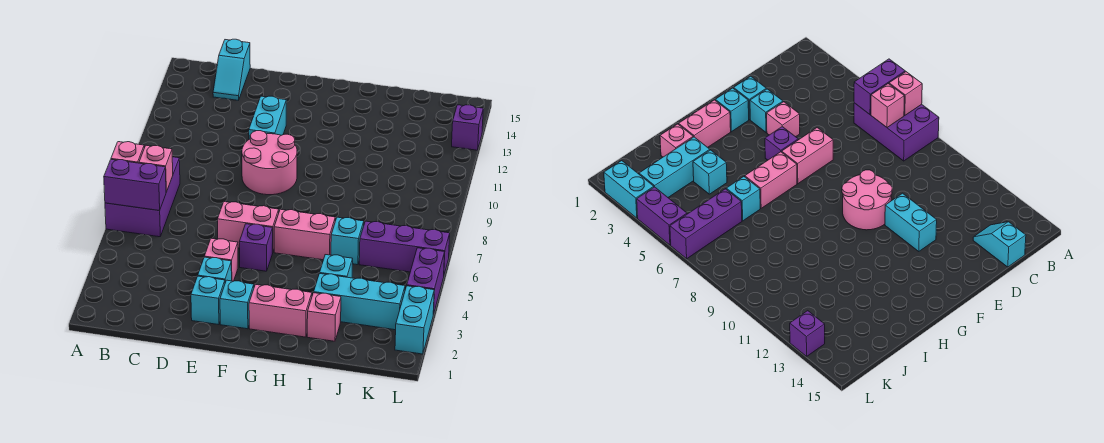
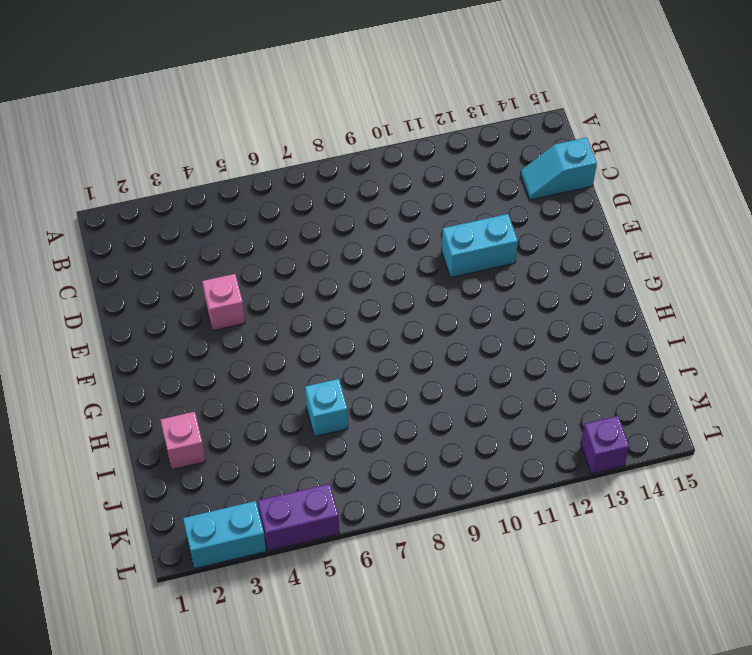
none -> purple 2x3 brick [105,157,180,237]
none -> cyan 1x1 brick [191,276,225,325]
none -> cyan 1x1 brick [198,257,232,282]

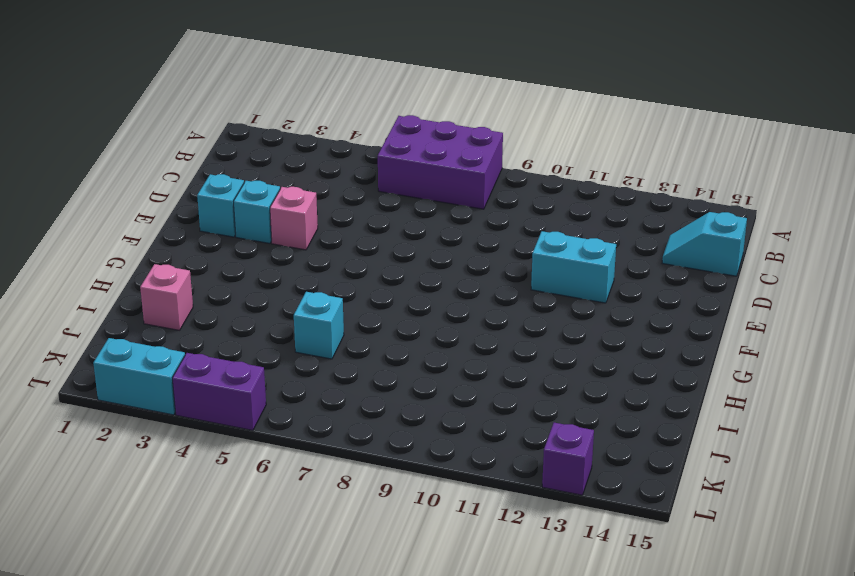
none -> pink 1x2 brick [217,202,279,251]
none -> pink 2x2 round brick [242,131,297,195]
none -> cyan 1x1 brick [220,280,254,329]

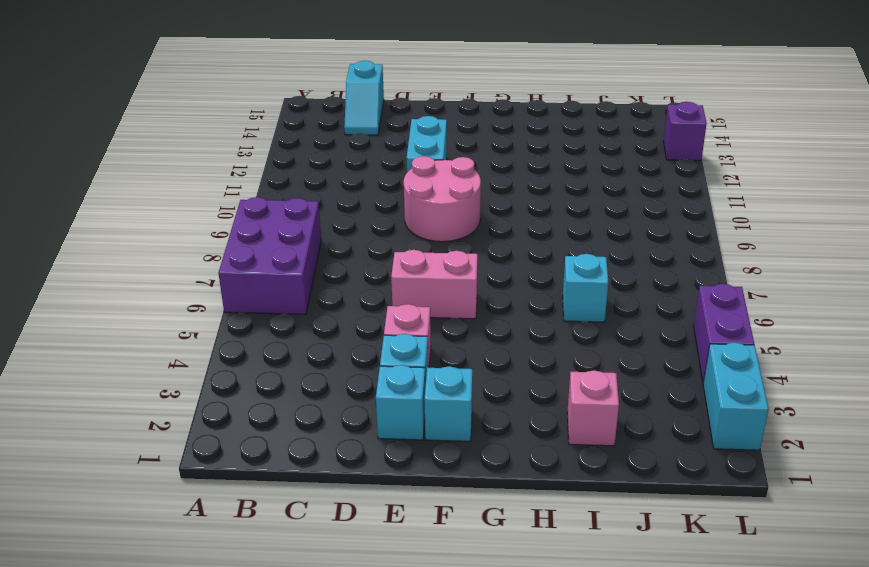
none -> purple 1x1 brick [239,224,273,271]
none -> pink 1x2 brick [249,284,312,337]
none -> pink 1x2 brick [274,209,335,260]

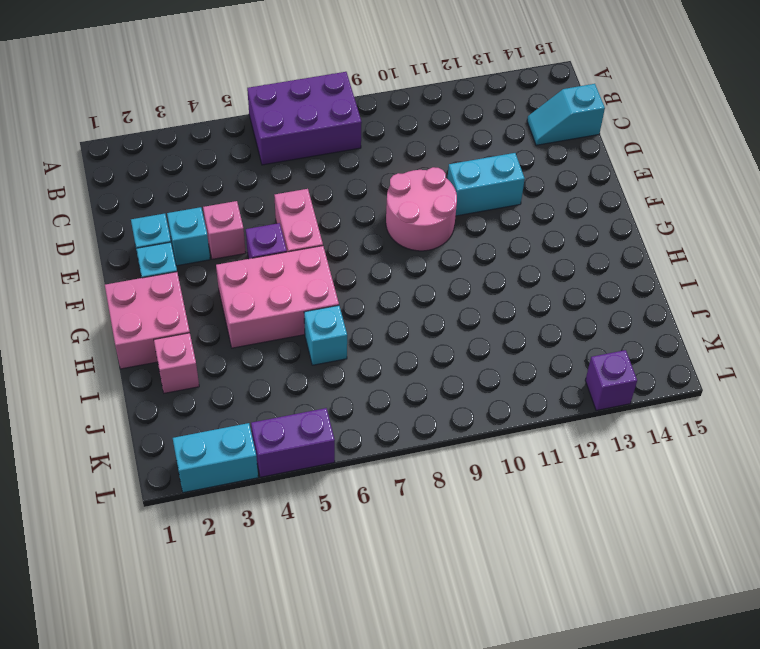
pink 2x2 brick [105,272,190,369] -> pink 1x2 brick [249,284,312,337]
pink 2x3 brick [216,246,339,348] -> pink 1x2 brick [274,209,335,260]
none -> cyan 1x3 brick [314,273,405,330]
none -> cyan 1x1 brick [320,255,353,278]
none -> purple 1x3 brick [359,221,450,274]

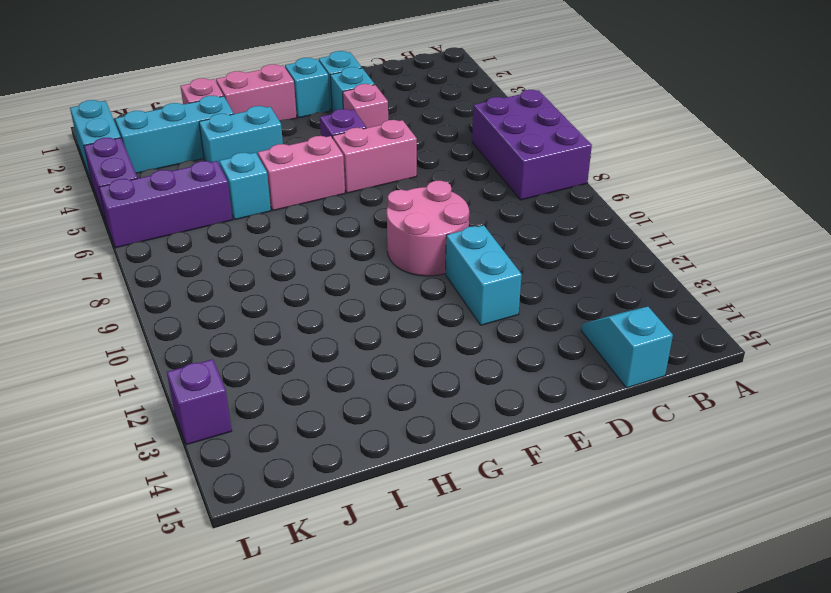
cyan 1x2 brick [199,106,283,165] -> cyan 1x1 brick [320,255,353,278]
none -> purple 1x2 brick [104,159,166,211]
none -> pink 1x1 brick [111,142,144,163]
none -> pink 1x1 brick [139,145,173,192]

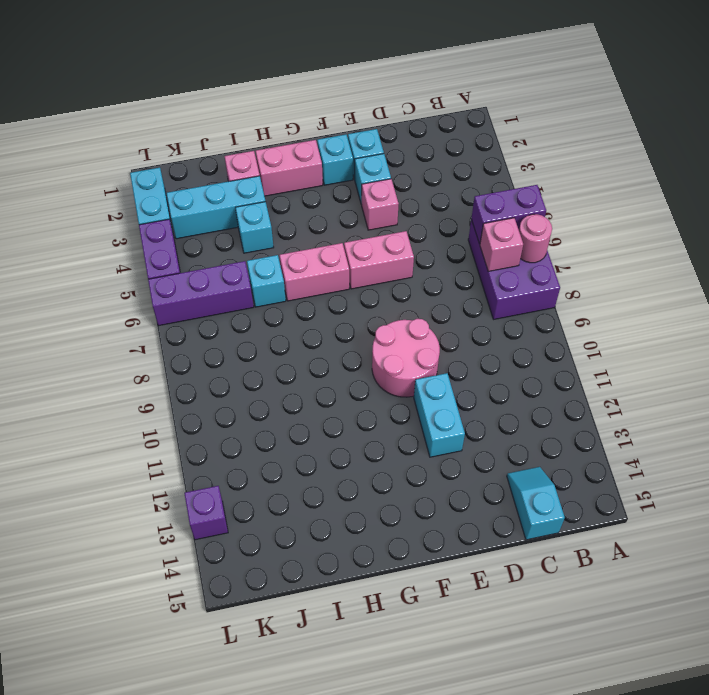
pink 1x1 round brick [519,214,552,263] -> pink 1x1 brick [111,142,144,163]
none -> purple 1x1 brick [239,224,273,271]

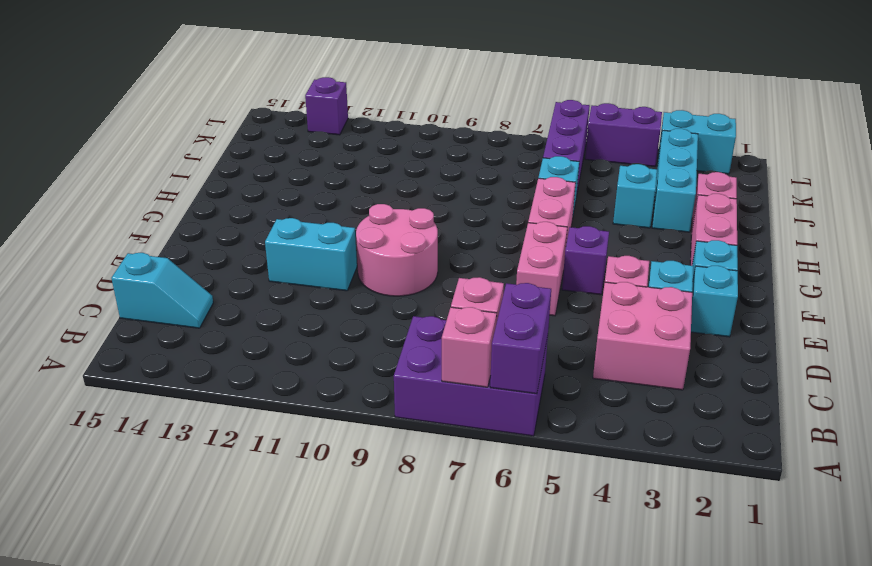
pink 2x2 brick [593,282,692,390] -> none

